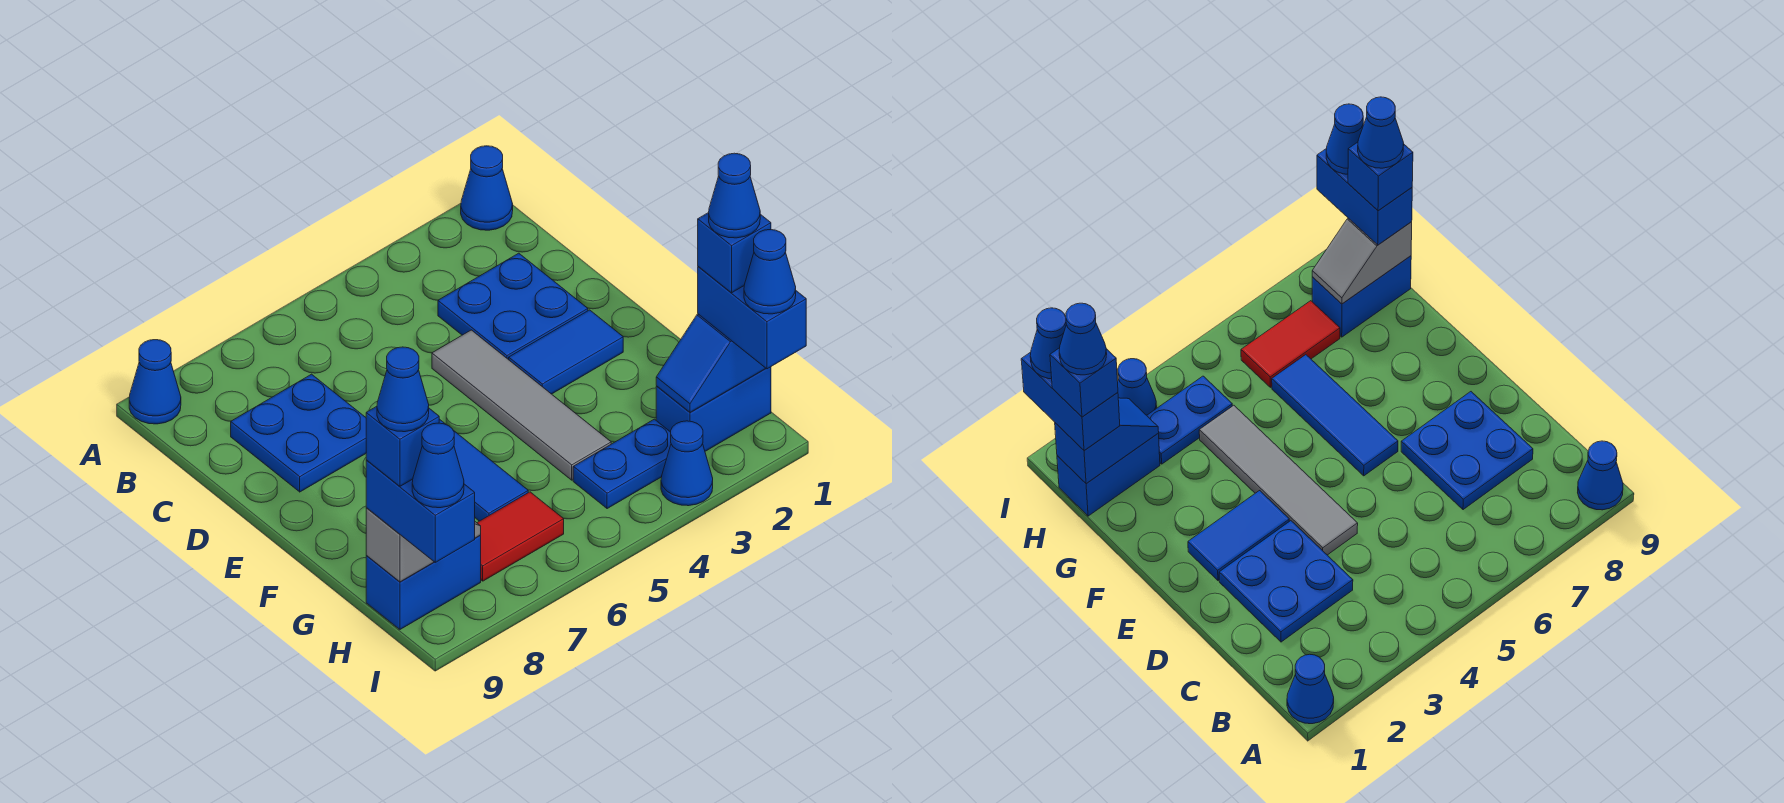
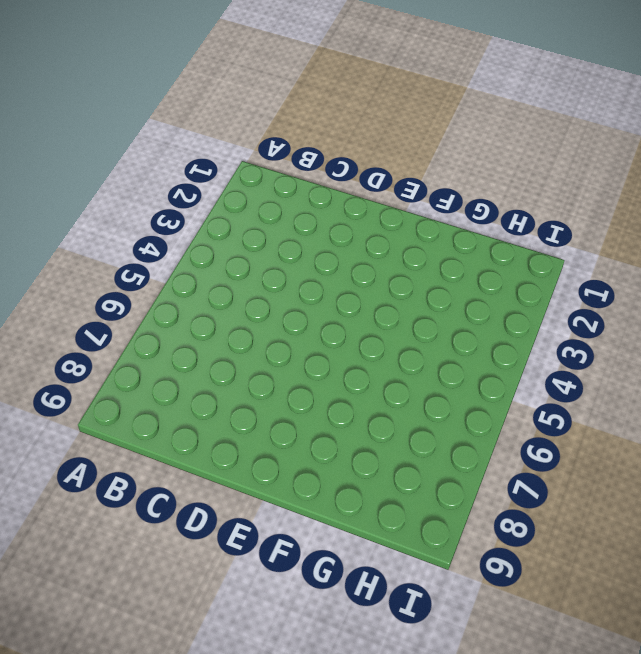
none -> blue 1x1 cone [461,146,513,230]
none -> blue 1x1 cone [129,340,181,424]
none -> blue 2x2 plate [438,253,588,360]

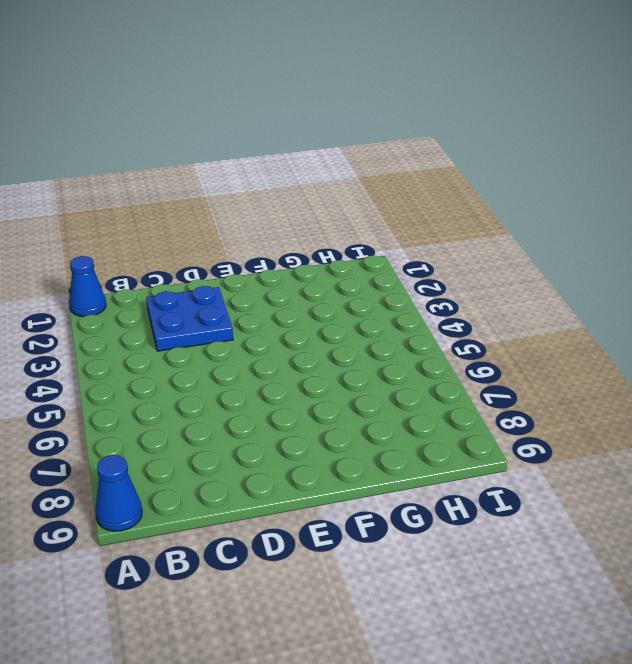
none -> blue 2x2 plate [231,374,366,492]
none -> grey 1x4 tile [432,330,611,480]
none -> blue 1x2 tile [509,310,623,394]

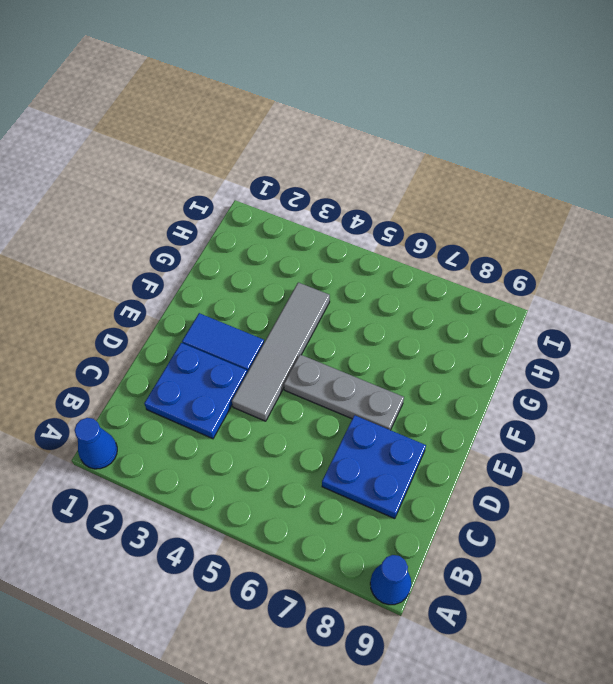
grey 1x3 plate [284,355,404,430] -> blue 1x3 tile [439,419,528,521]
none -> blue 1x2 brick [656,367,771,451]
none -> blue 1x2 plate [573,419,671,509]
none -> red 1x2 tile [477,492,564,581]

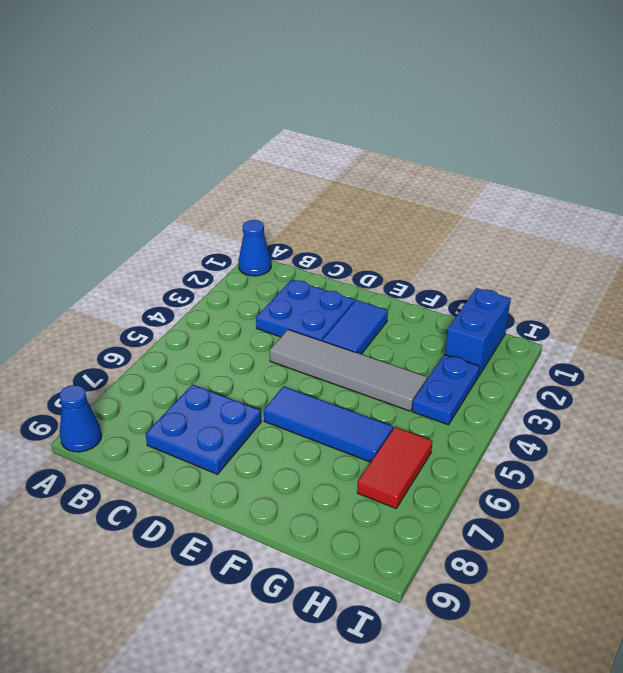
none -> blue 1x2 brick [366,535,481,629]
none -> blue 1x1 cone [661,421,713,506]
none -> blue 1x2 slope [656,314,766,412]

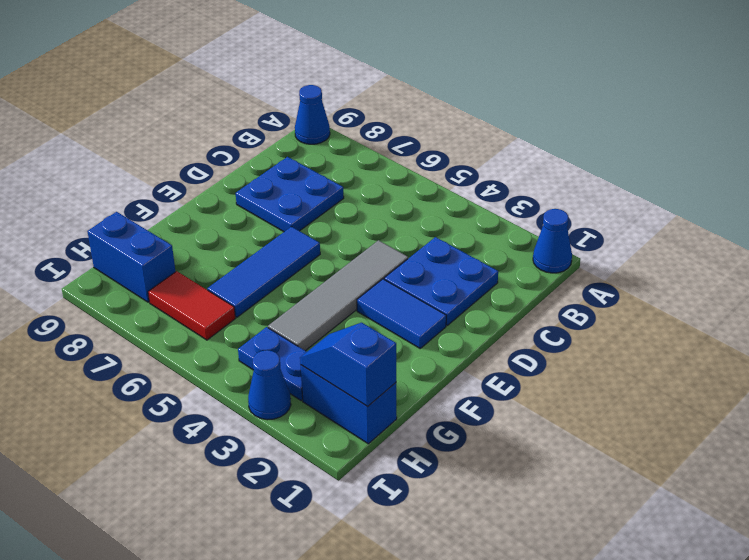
none -> grey 1x2 slope [366,508,481,582]
none -> blue 1x2 brick [698,267,806,369]
none -> blue 1x2 brick [366,460,475,562]

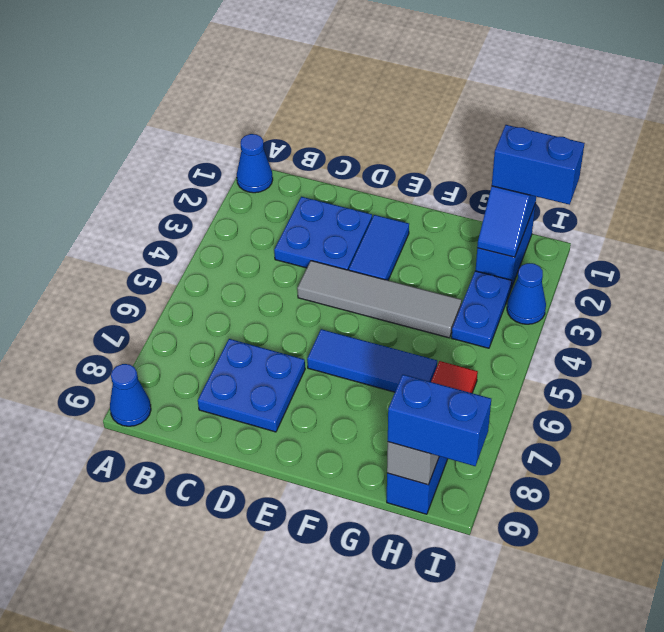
none -> blue 1x1 brick [698,213,771,293]
none -> blue 1x1 brick [366,406,439,486]
none -> blue 1x1 cone [744,230,796,314]

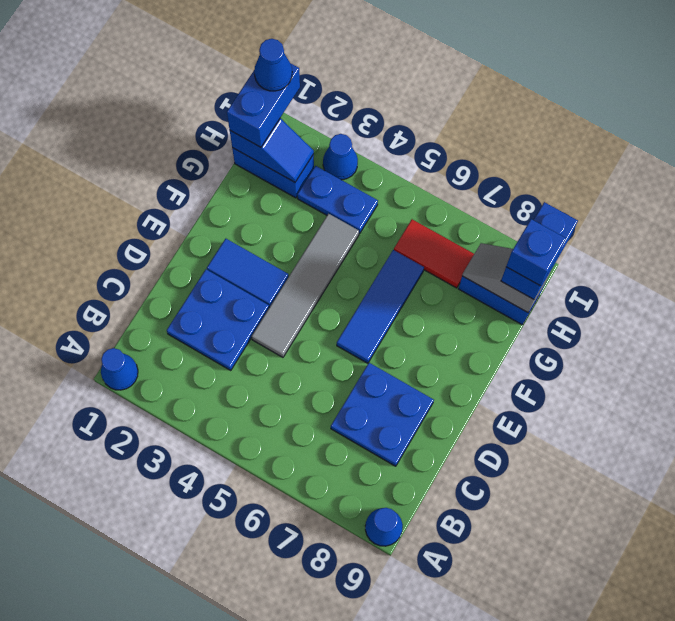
none -> blue 1x1 brick [698,213,771,293]
none -> blue 1x1 cone [412,423,464,508]
none -> blue 1x1 cone [709,153,760,238]

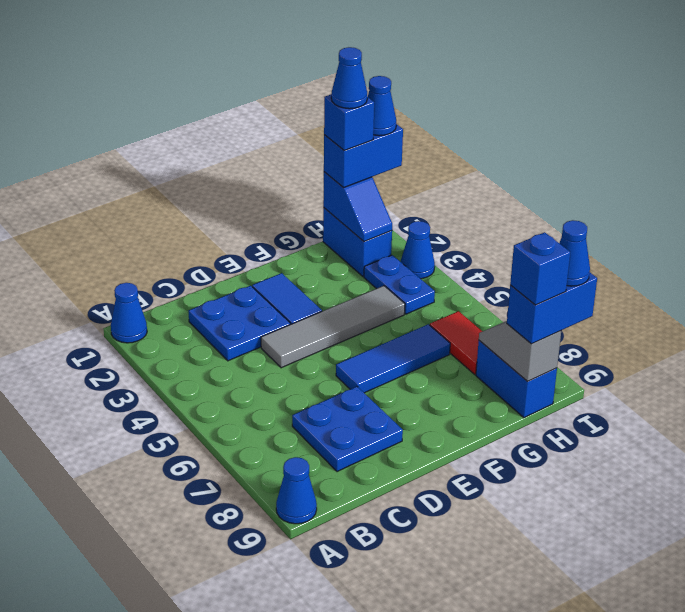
none -> blue 1x1 cone [377,347,429,432]

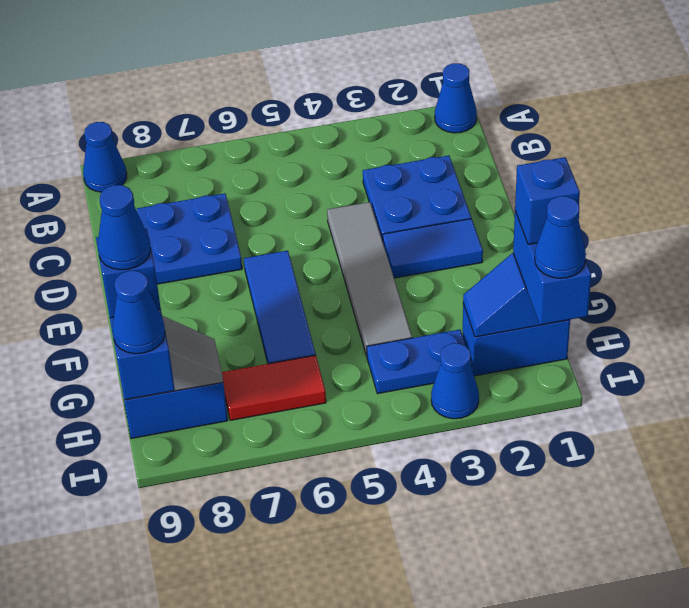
none -> blue 1x1 cone [709,153,760,238]

